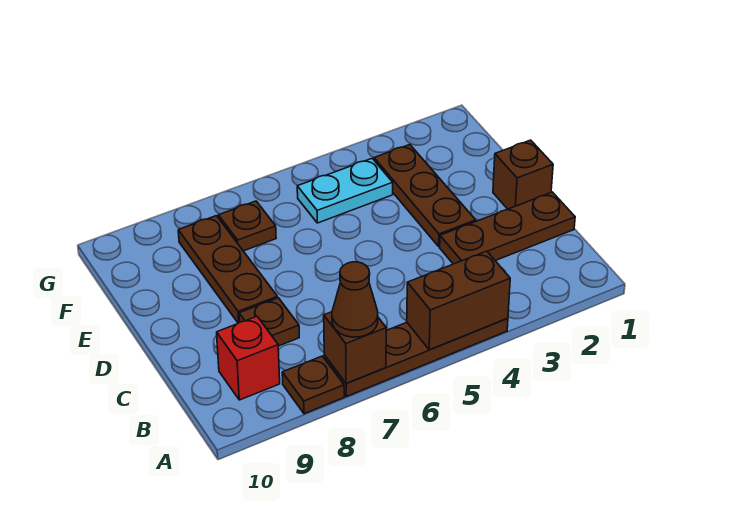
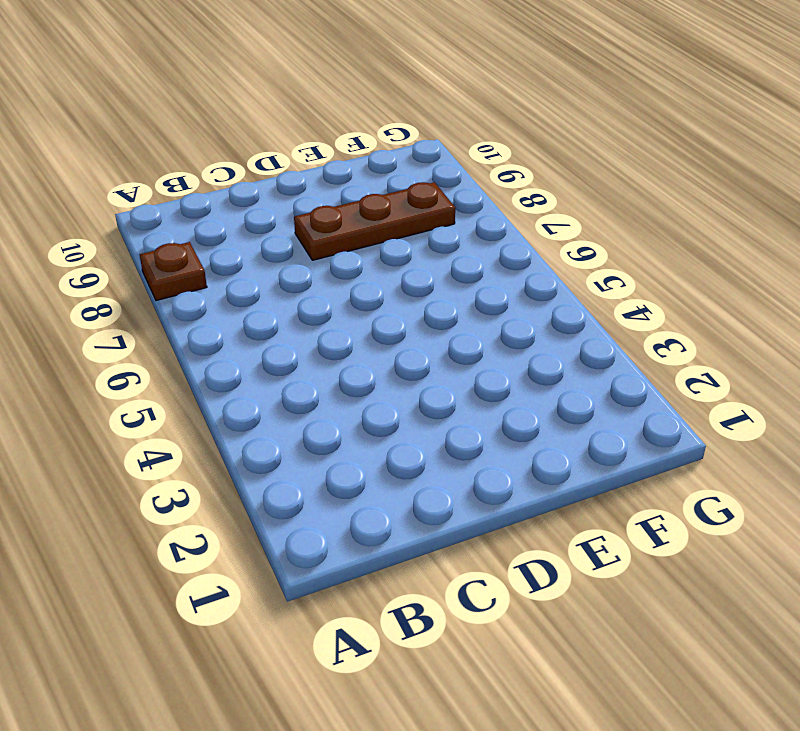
none -> brown 1x4 plate [324,318,508,396]
none -> red 1x1 brick [217,316,280,400]
none -> brown 1x3 plate [440,192,575,264]

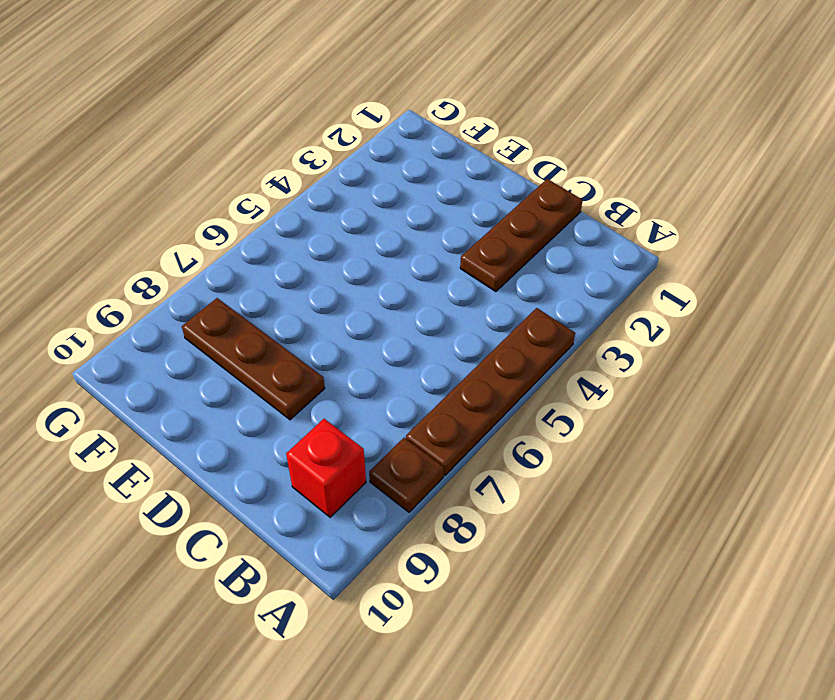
none -> brown 1x1 plate [239,298,299,346]
none -> brown 1x1 brick [493,140,553,209]
none -> brown 1x3 plate [374,145,476,246]

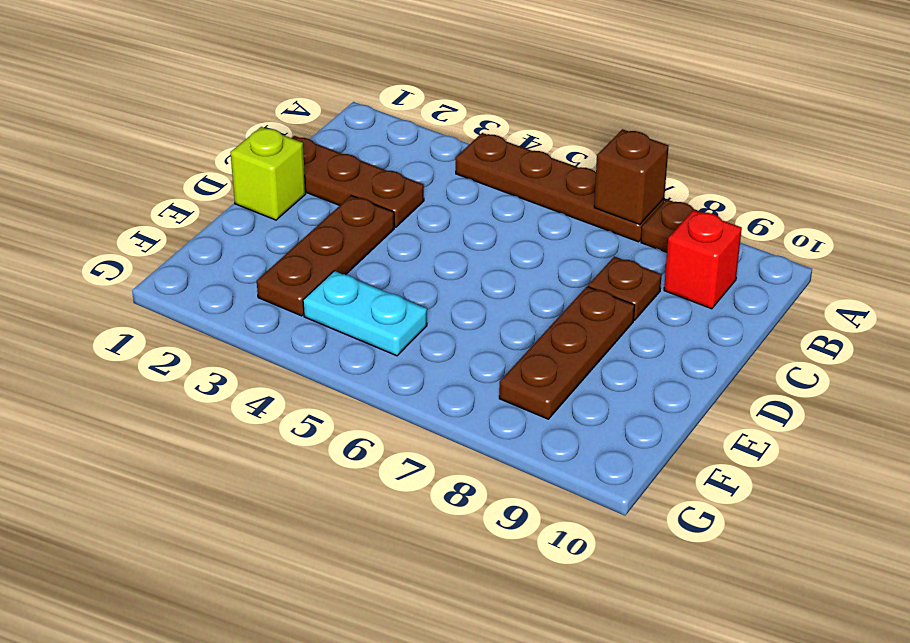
lime 1x1 brick [230,127,306,220] -> brown 1x1 brick [493,140,553,209]
none -> brown 1x1 plate [219,201,276,251]
none -> brown 1x2 brick [407,251,510,350]
none -> brown 1x1 cone [332,262,378,337]

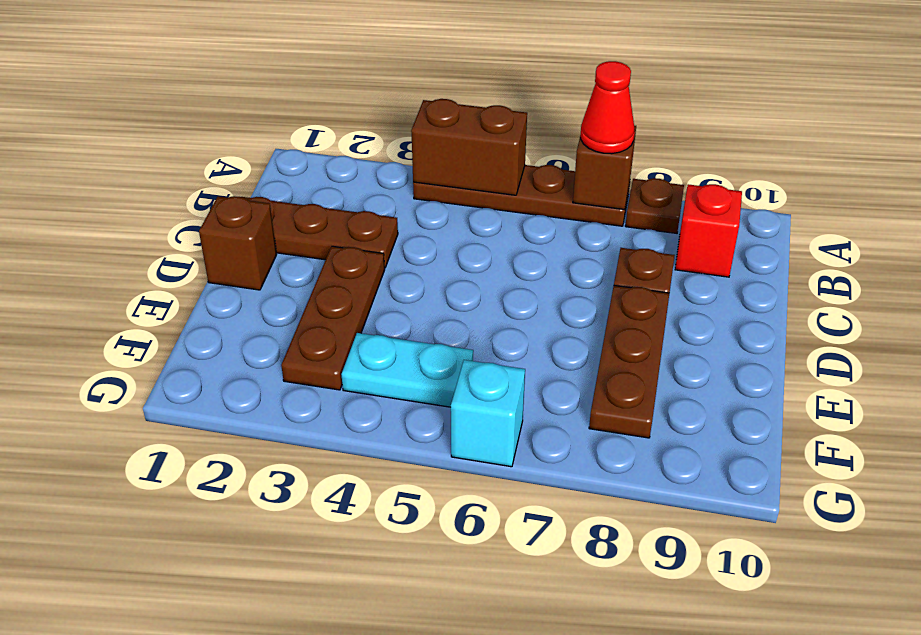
red 1x1 cone [581,61,635,154] -> brown 1x1 cone [332,262,378,337]
cyan 1x1 brick [451,360,525,467] -> none
none -> brown 1x1 plate [219,201,276,251]

